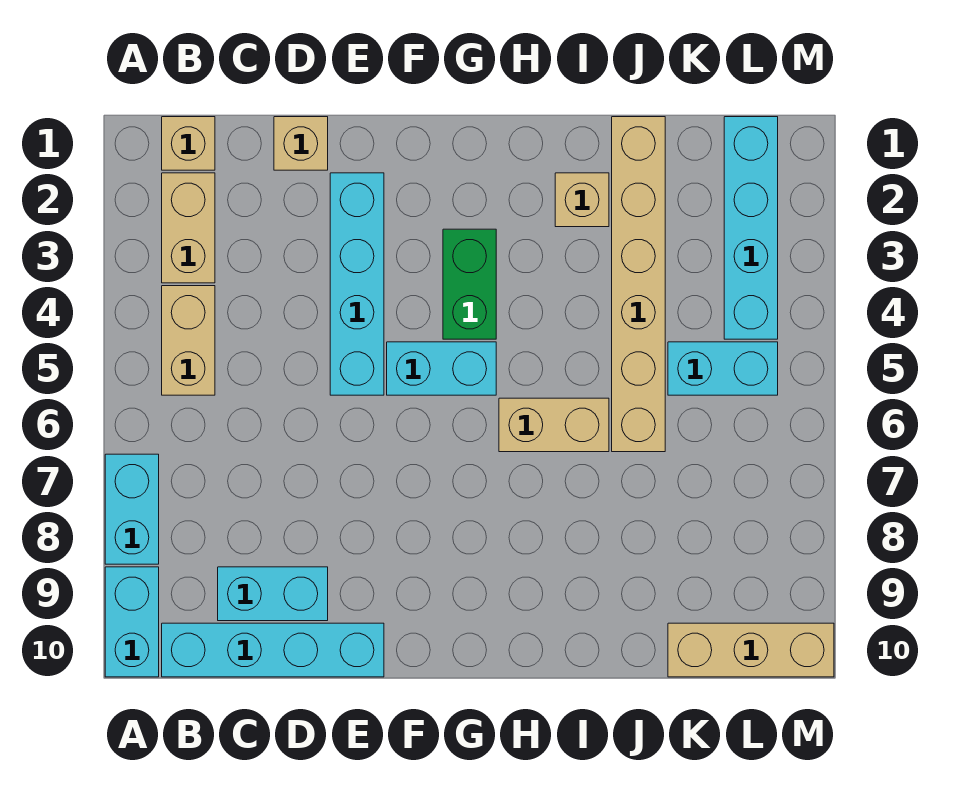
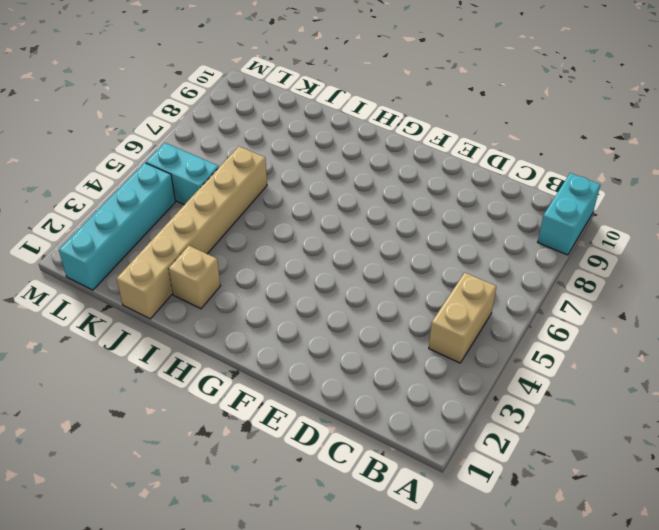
none -> cyan 1x2 brick [105,454,159,564]
none -> tan 1x1 brick [162,117,215,170]
none -> tan 1x2 brick [162,173,215,283]

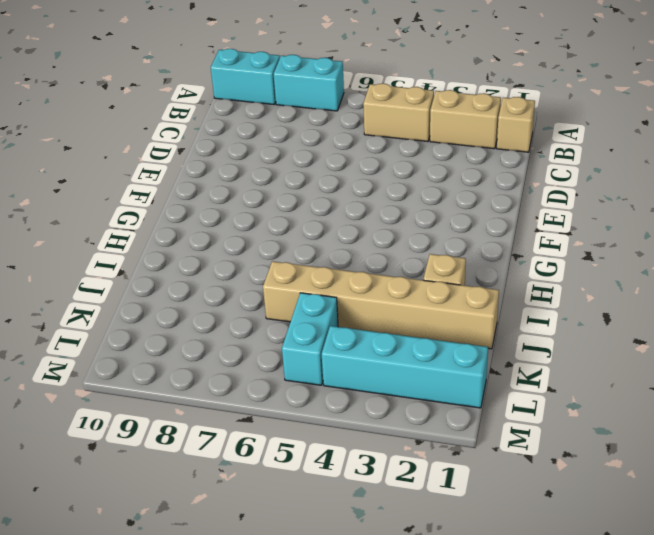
none -> cyan 1x4 brick [162,623,384,677]
none -> cyan 1x2 brick [218,567,328,621]
none -> tan 1x1 brick [274,117,328,170]

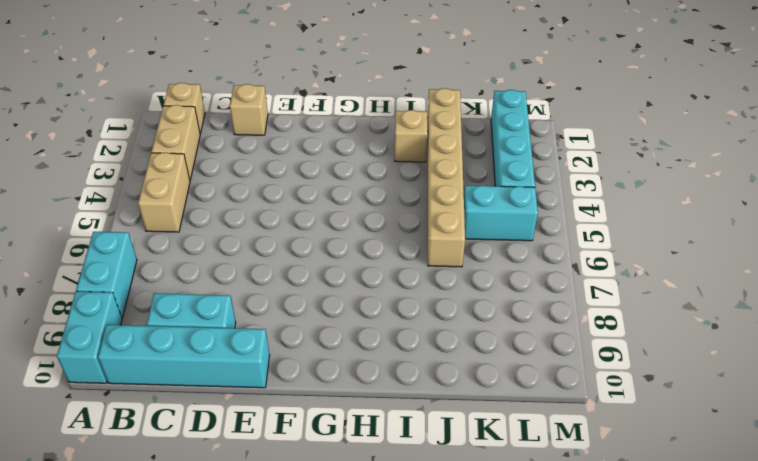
none -> cyan 1x4 brick [330,173,384,395]
none -> cyan 1x2 brick [387,342,496,395]
none -> green 1x2 brick [443,229,496,339]

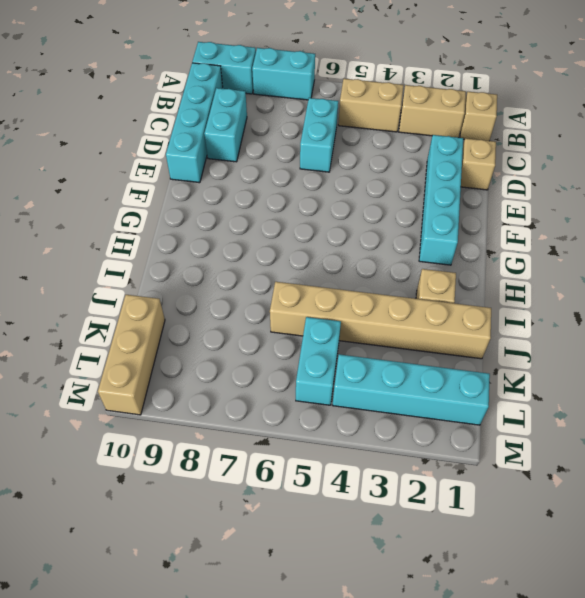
cyan 1x2 brick [300,98,338,172] -> cyan 1x2 brick moved to [387,342,496,395]
cyan 1x4 brick [419,135,463,265] -> cyan 1x4 brick turned to [330,173,384,395]
none -> green 1x2 brick [443,229,496,339]
none -> tan 1x2 brick [499,398,609,452]

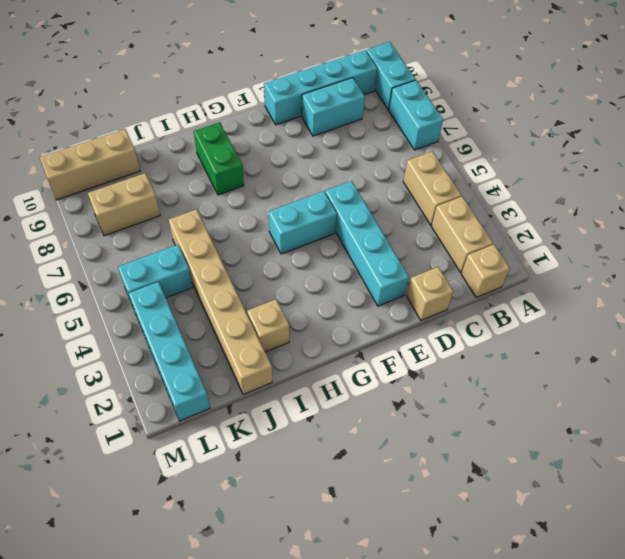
green 1x2 brick [194,122,244,195] -> green 1x2 brick moved to [443,229,496,339]
tan 1x2 brick [88,173,160,236] -> tan 1x2 brick moved to [499,398,609,452]

